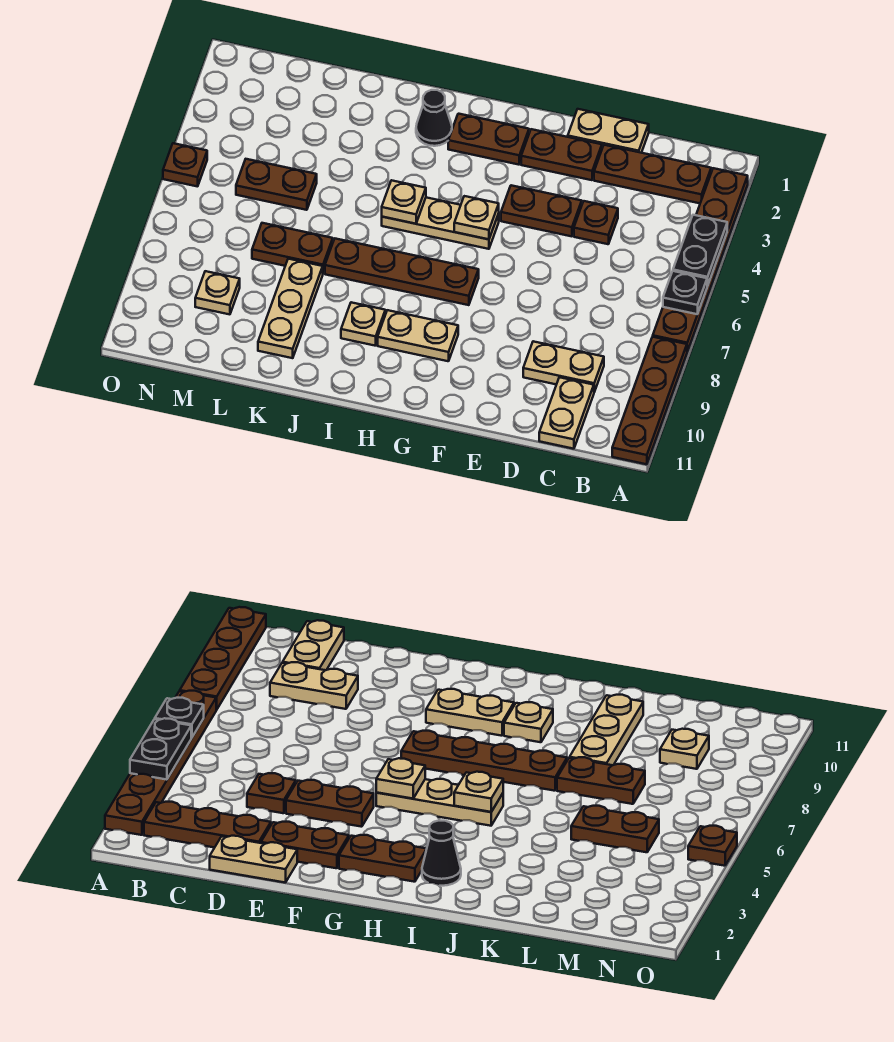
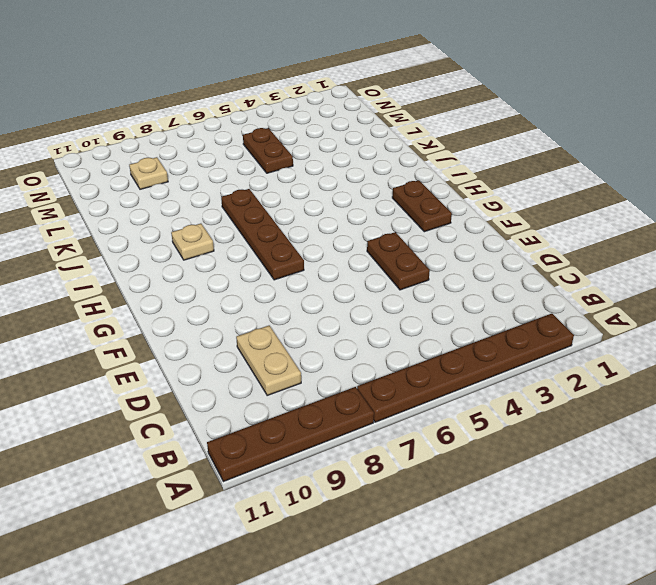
none -> brown 1x3 plate [594,145,711,203]
none -> tan 1x2 plate [539,377,594,449]
none -> tan 1x2 plate [568,109,649,153]

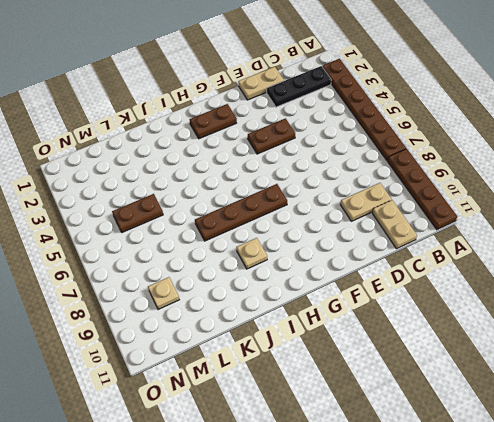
black 1x3 plate [267,66,331,107] -> brown 1x3 plate [594,145,711,203]
none -> brown 1x1 plate [574,201,618,244]
none -> brown 1x2 plate [521,129,602,180]
none -> tan 1x3 plate [382,198,499,249]

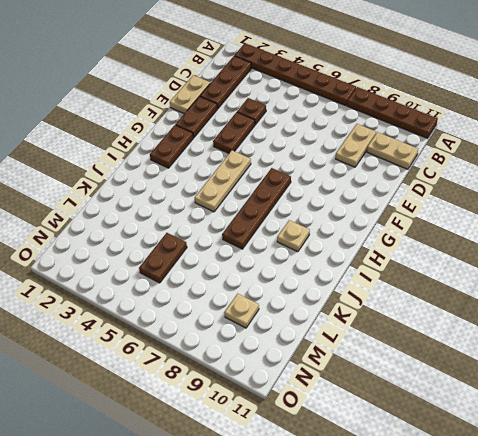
none -> tan 1x2 plate [378,310,458,361]
none -> black 1x1 cone [416,90,452,146]
none -> brown 1x2 plate [252,223,333,273]

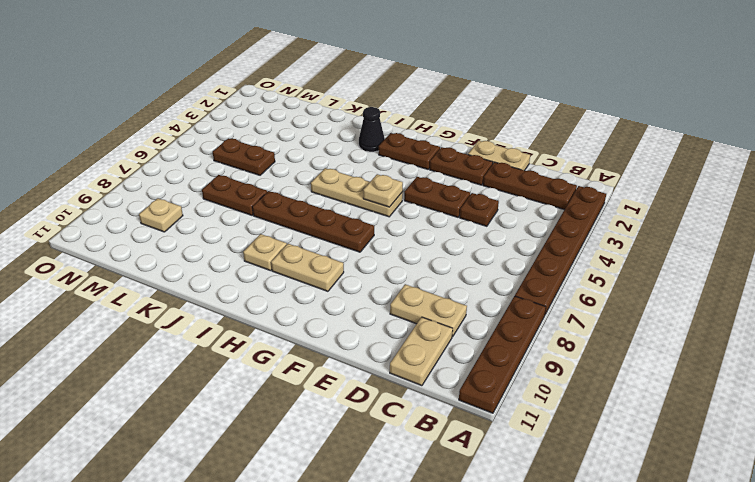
none -> tan 1x3 plate [258,259,323,358]
none -> brown 1x1 plate [163,143,207,187]
none -> black 1x2 plate [673,215,727,286]

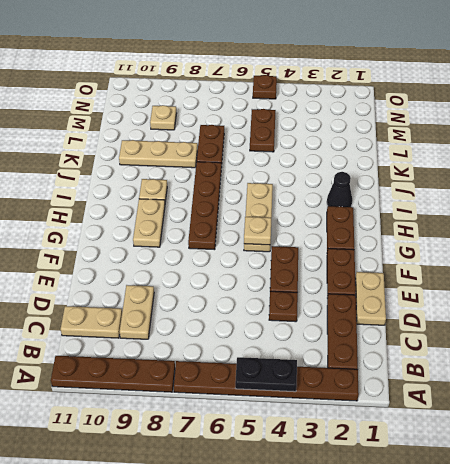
none -> black 1x1 plate [663,271,707,314]
none -> tan 1x1 plate [382,180,426,224]

